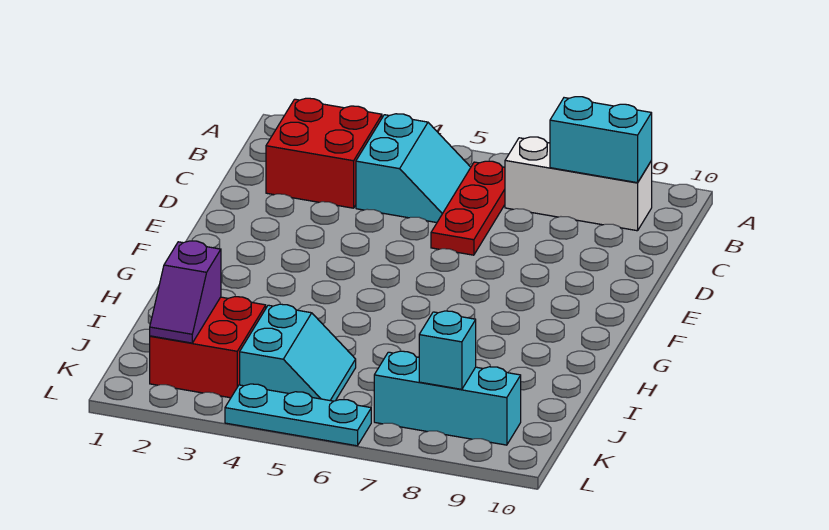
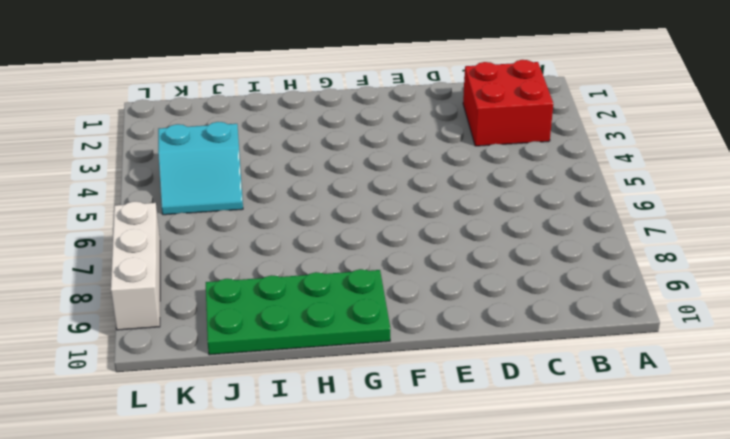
green 2x4 plate [206,269,390,355] -> none
white 1x3 brick [111,201,160,330] -> white 1x3 brick moved to [505,137,652,231]
none -> cyan 2x2 slope [356,114,471,223]
none -> red 1x3 plate [431,161,505,255]

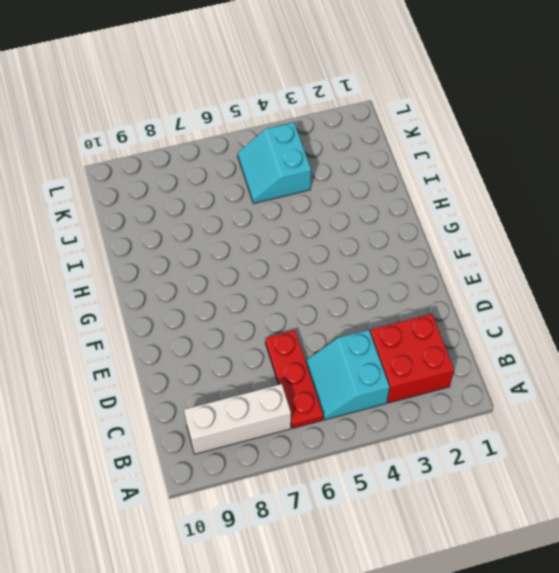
none -> red 2x2 brick [150,297,266,398]
none -> cyan 1x3 brick [374,351,521,445]

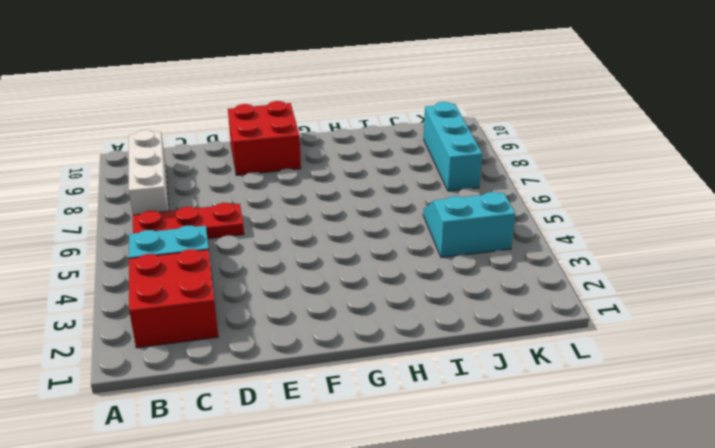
red 2x2 brick [228,101,301,175] -> red 2x2 brick moved to [150,297,266,398]
none -> cyan 1x3 plate [225,384,371,446]
none -> cyan 1x2 brick [550,97,652,183]

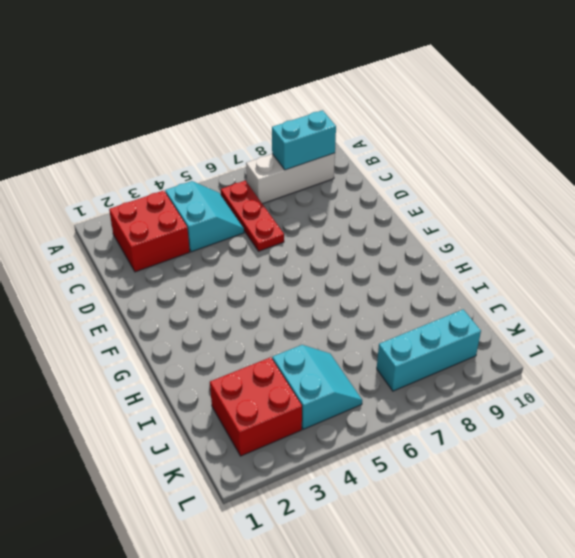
none -> cyan 1x3 plate [225,384,371,446]
none -> purple 1x2 slope [150,241,221,343]

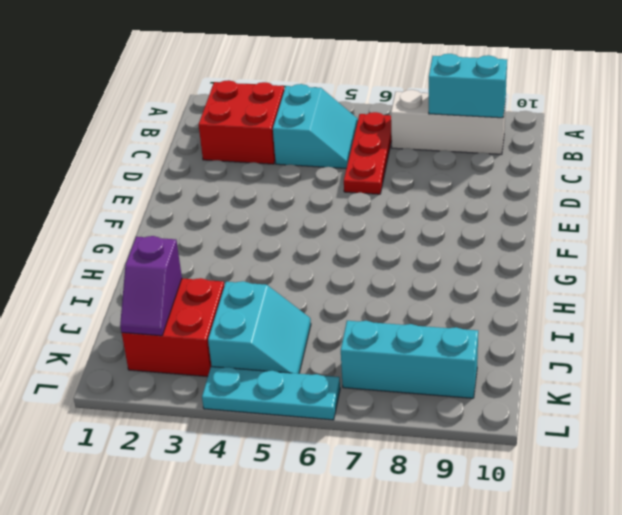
none -> cyan 1x1 brick [419,311,476,389]

